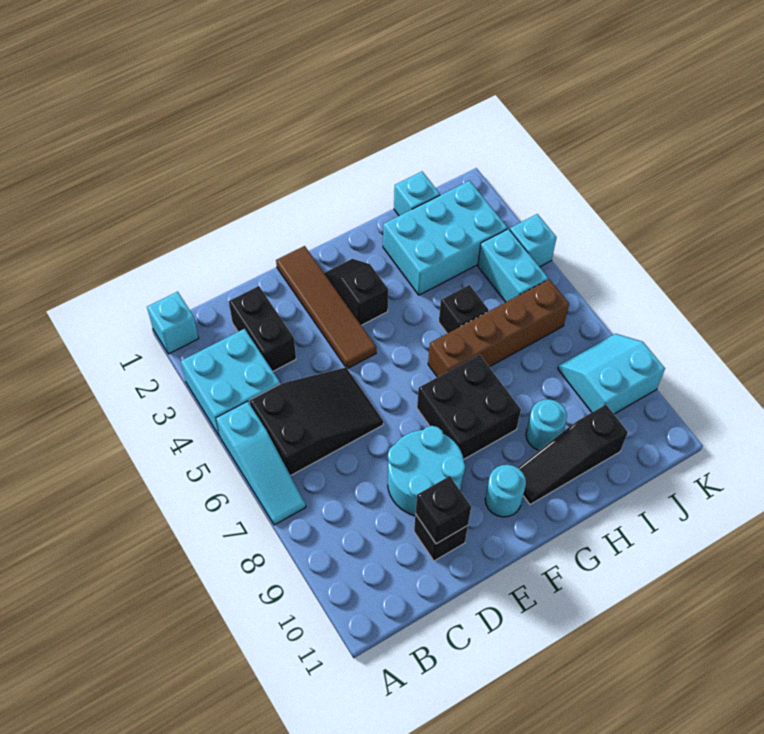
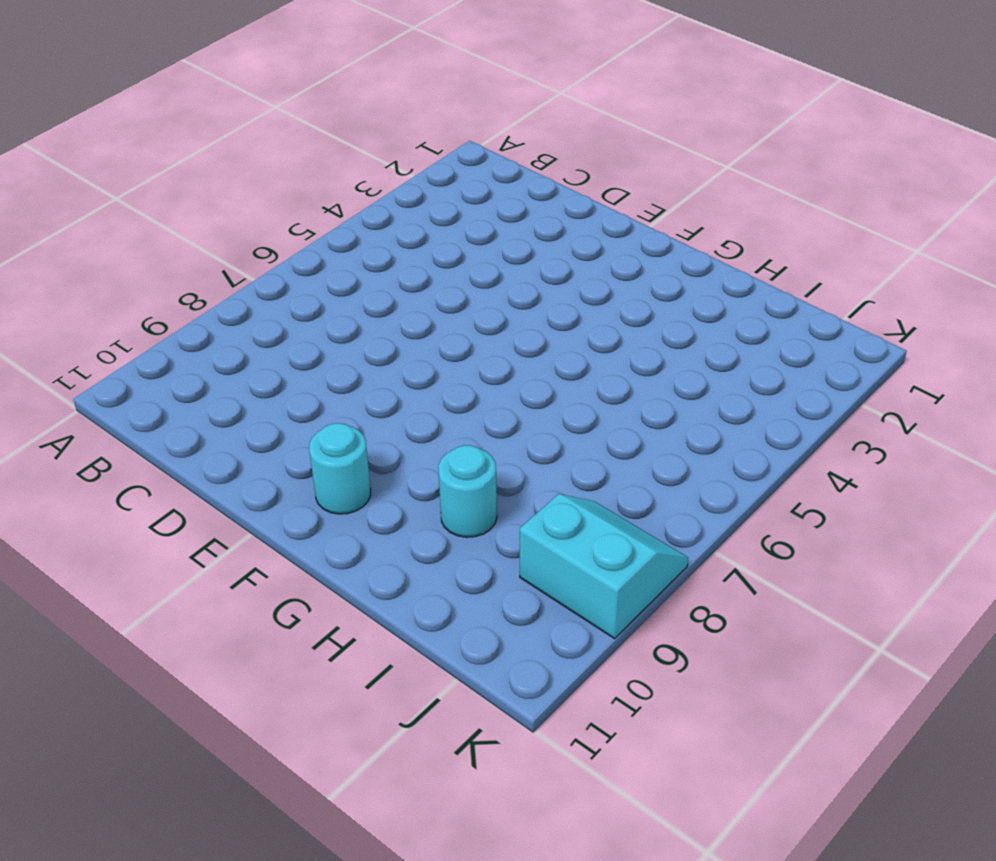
none -> cyan 1x1 brick [147,292,199,354]
none -> cyan 2x2 brick [181,329,280,436]
none -> cyan 1x3 slope [216,401,306,525]

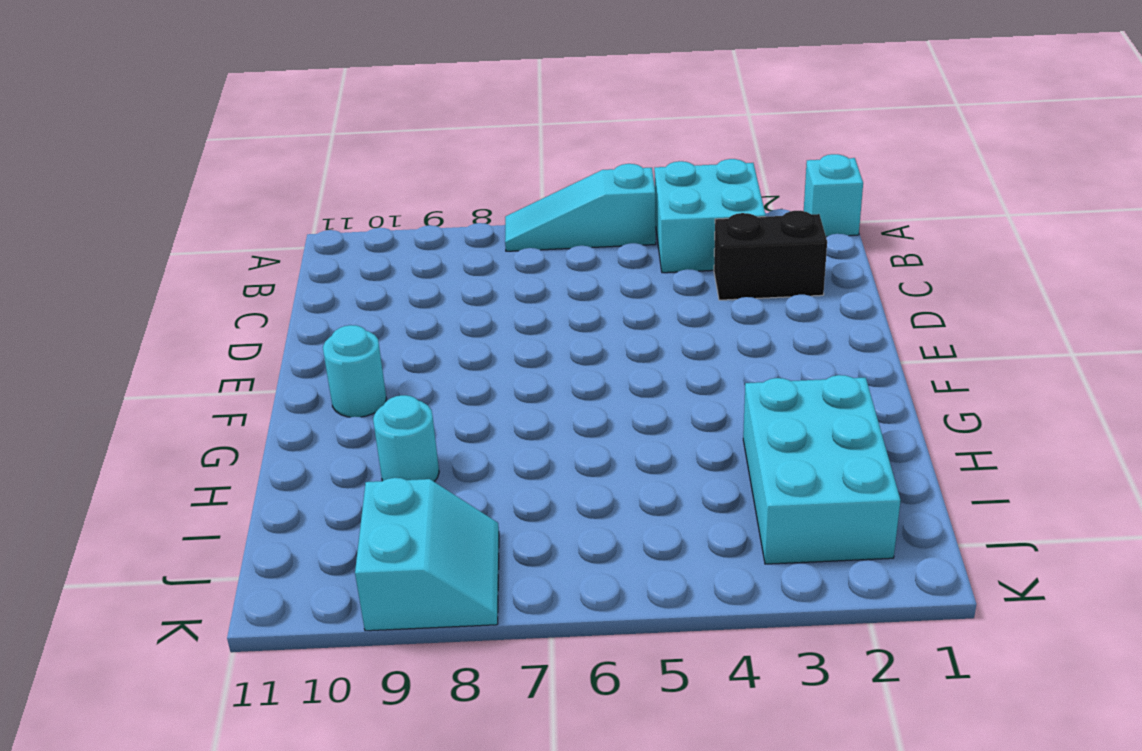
none -> black 2x3 slope [250,367,383,476]
none -> cyan 2x2 round brick [388,426,465,516]
none -> black 1x1 brick [414,514,468,561]

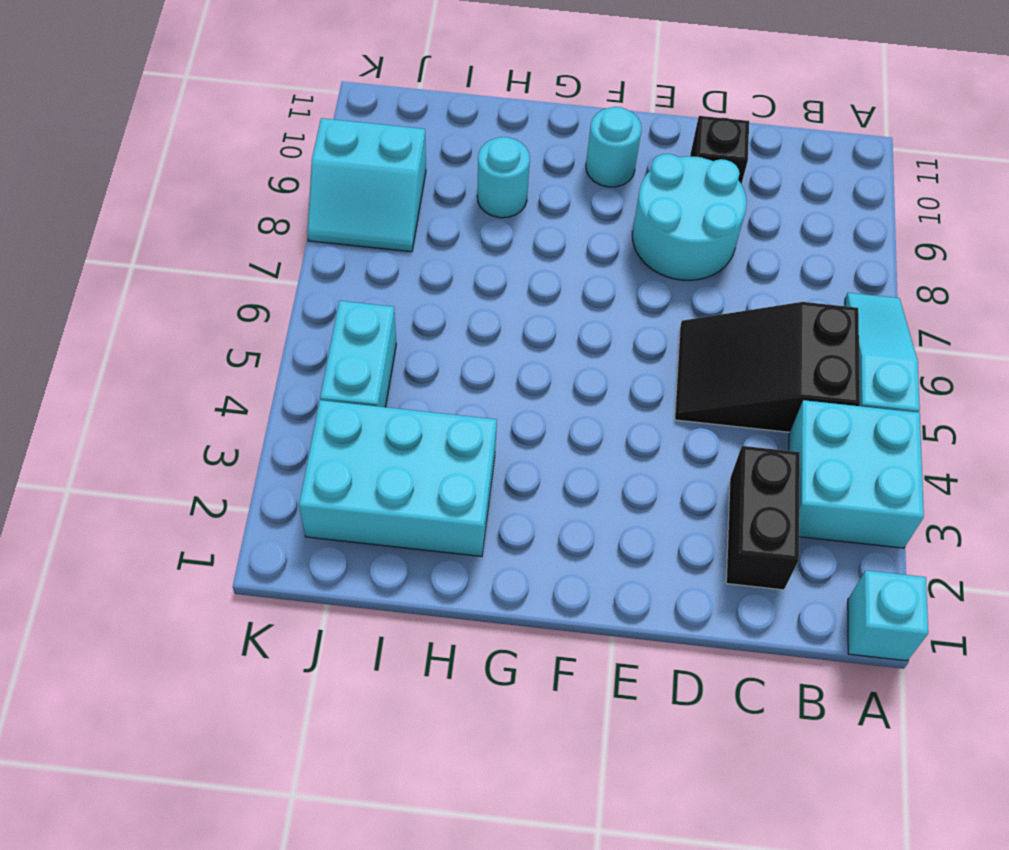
none -> brown 1x4 tile [276,246,376,369]
none -> black 1x2 slope [325,259,388,325]
none -> black 2x2 brick [417,355,521,459]

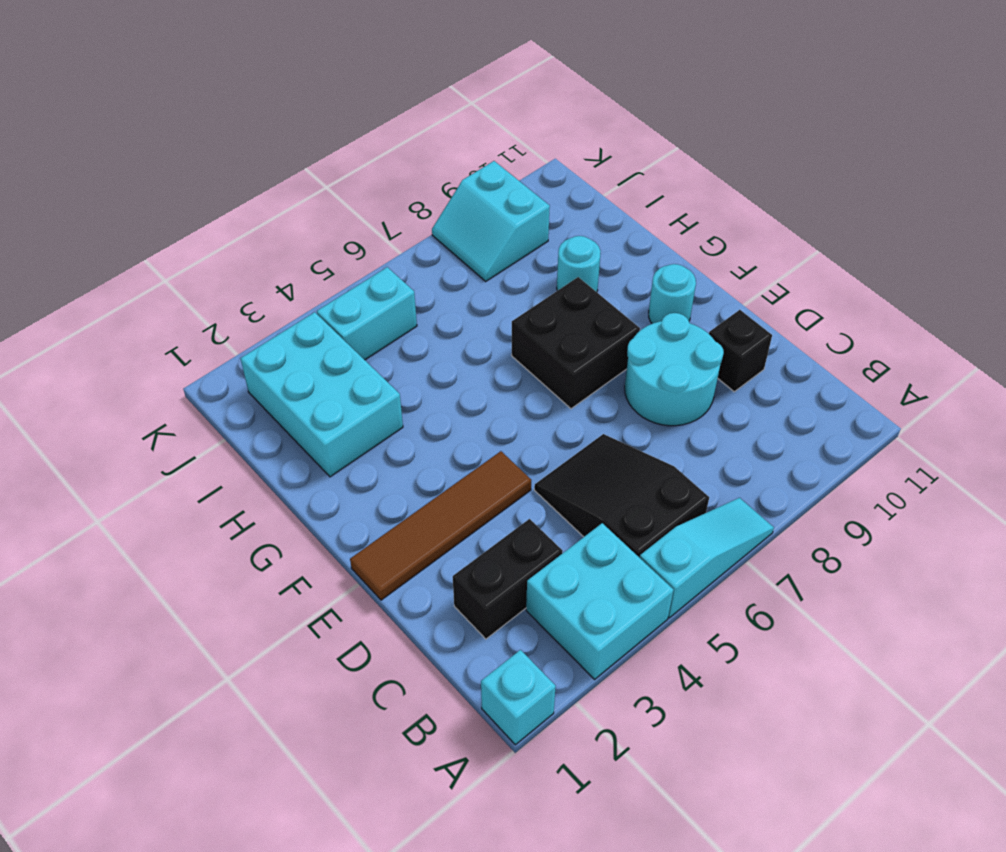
none -> black 1x2 slope [325,259,388,325]
none -> brown 1x4 brick [428,279,569,377]
none -> black 1x3 slope [517,405,628,505]

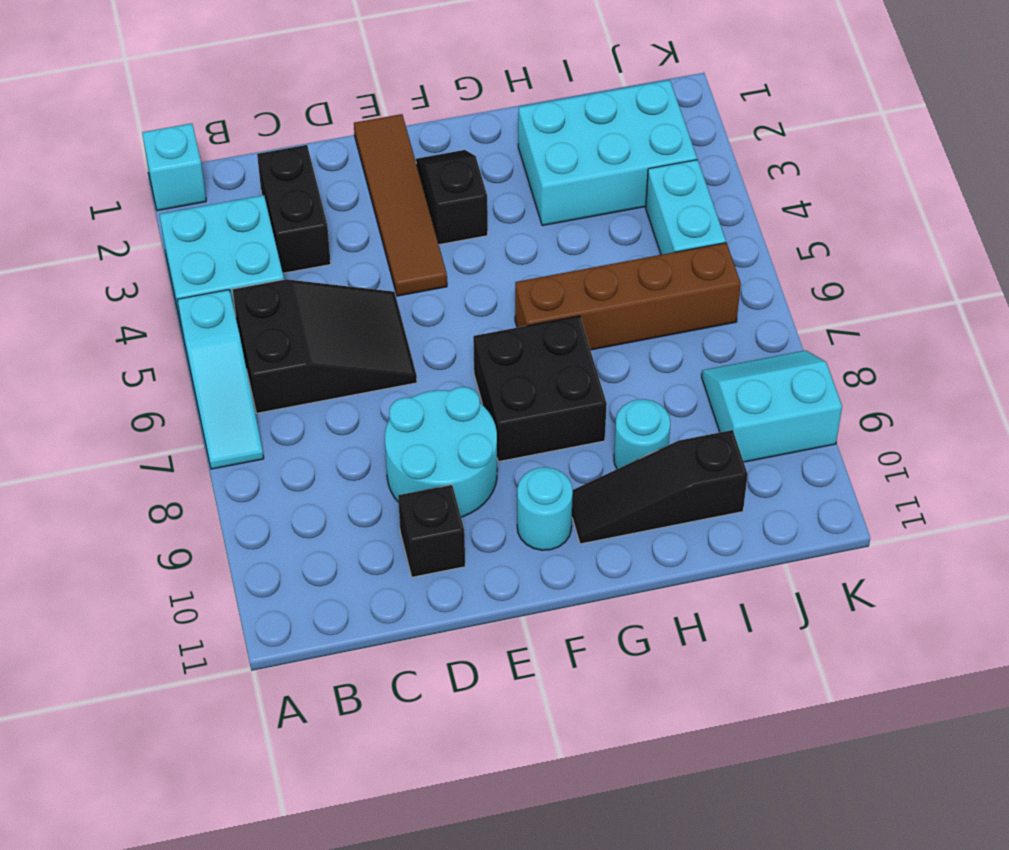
none -> black 1x1 brick [439,285,489,333]
none -> cyan 1x1 brick [394,172,440,216]
none -> cyan 1x1 brick [510,214,557,267]

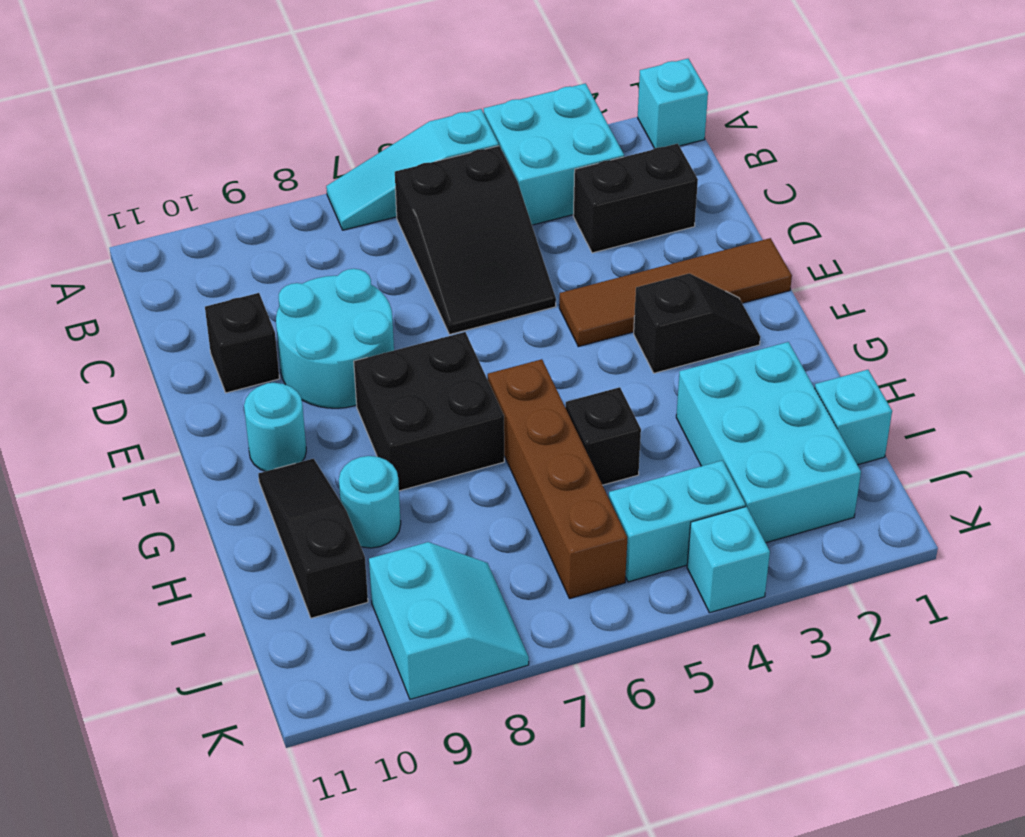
none -> black 1x1 brick [415,476,471,544]

